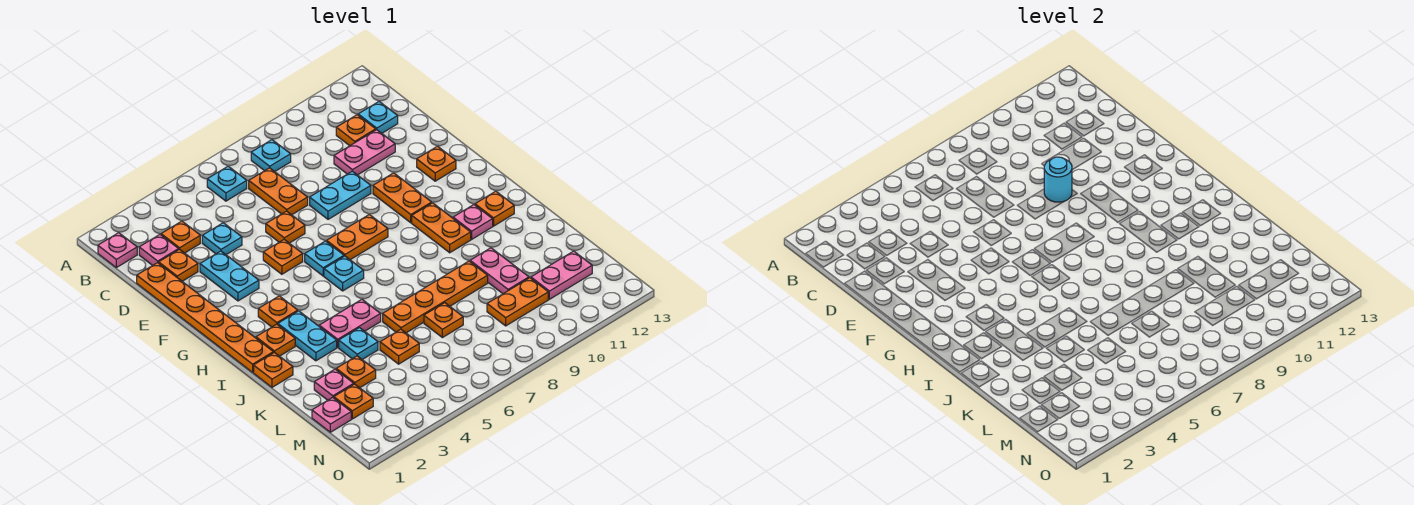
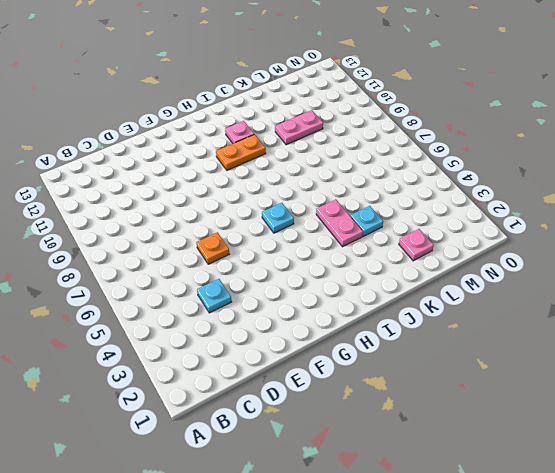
none -> pink 1x1 plate [98,233,137,268]
none -> cyan 1x1 plate [207,166,247,201]
none -> cyan 1x1 plate [251,140,291,172]
none -> pink 1x1 plate [139,235,179,265]

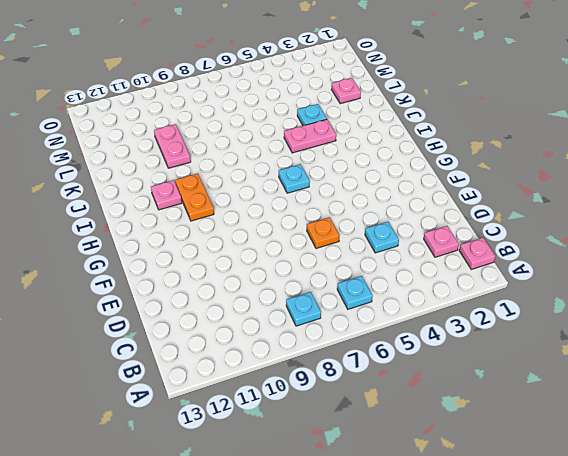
none -> orange 1x1 plate [161,221,200,253]
none -> orange 1x2 plate [249,168,308,215]
none -> orange 1x1 plate [336,115,376,146]
none -> cyan 1x1 plate [358,102,398,133]

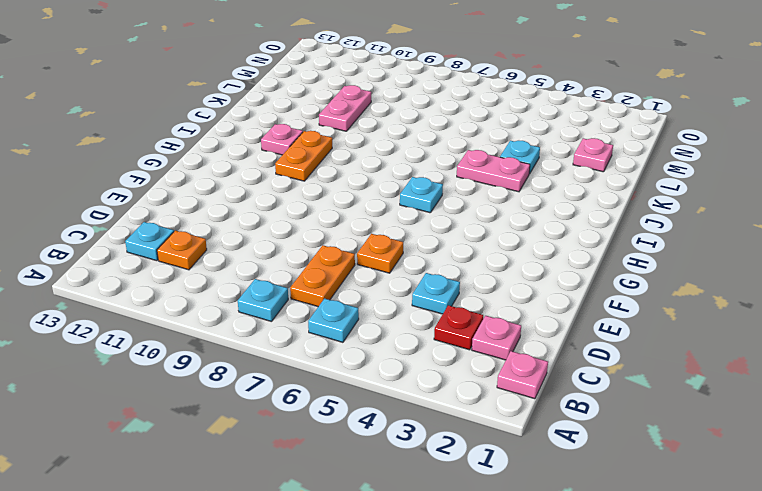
red 1x1 plate [434,305,483,350] -> orange 1x1 plate [161,221,200,253]
none -> orange 1x6 plate [137,263,273,372]
none -> orange 1x1 plate [159,249,198,281]
none -> pink 1x2 plate [334,130,395,175]
none -> cyan 1x2 plate [200,251,259,301]

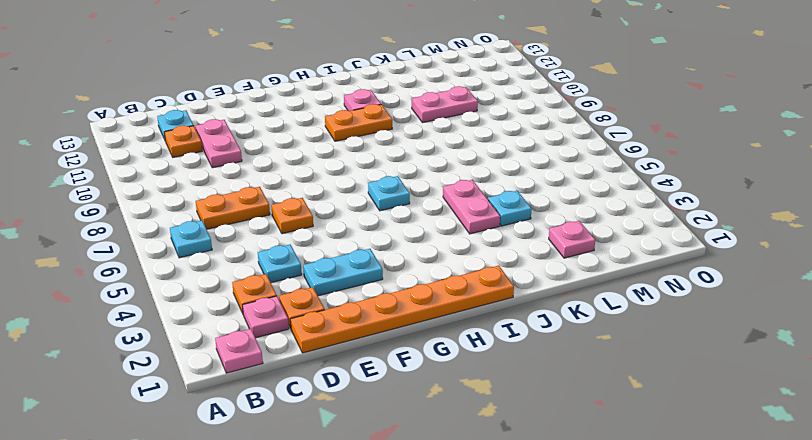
none -> cyan 1x1 plate [251,140,291,172]
none -> cyan 1x2 plate [310,171,371,219]
none -> orange 1x1 plate [263,240,303,274]
none -> orange 1x2 plate [373,173,432,223]

